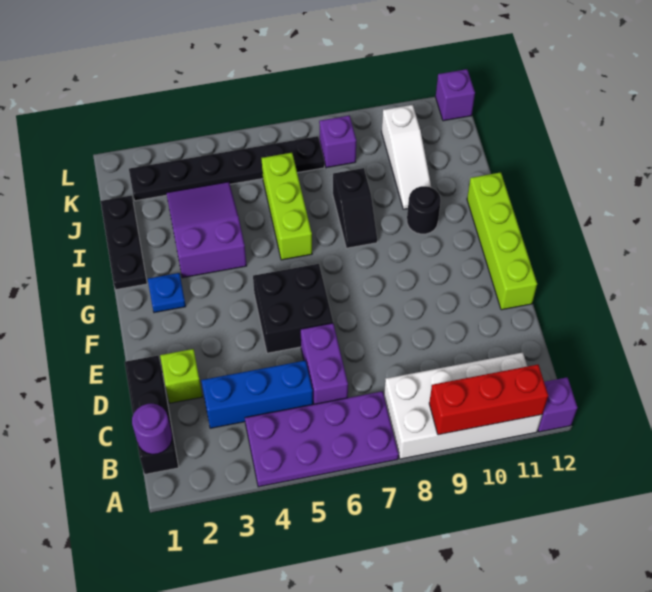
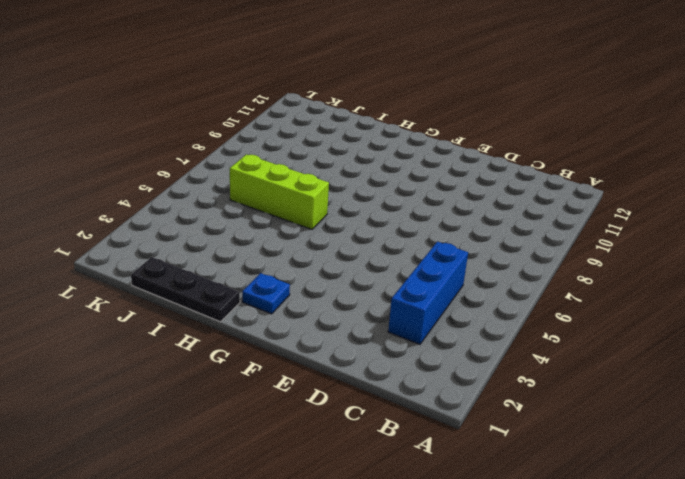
none -> purple 2x4 plate [245,391,399,487]
none -> white 2x4 brick [384,352,542,459]
none -> purple 1x1 brick [538,377,578,432]

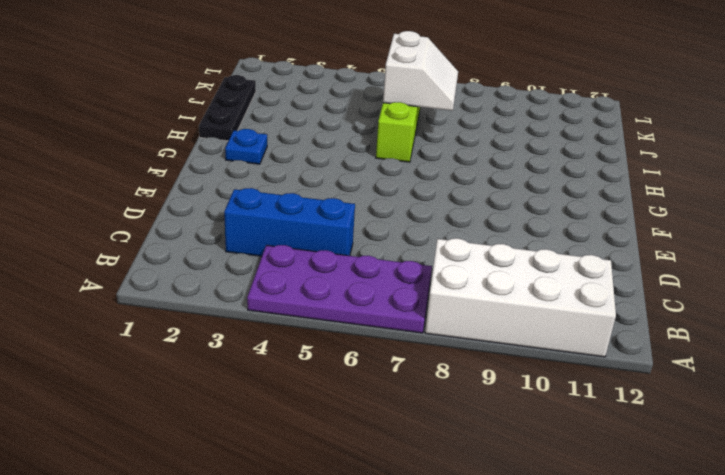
white 2x2 slope [383,31,458,111] -> none
none -> purple 1x1 brick [538,377,578,432]
none -> black 1x3 brick [125,356,179,474]
none -> purple 1x2 brick [300,323,348,404]

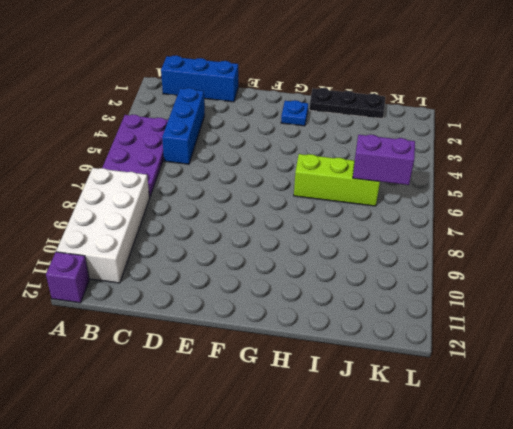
blue 1x3 brick [161,55,238,102] -> black 1x3 brick [125,356,179,474]
purple 1x2 brick [353,135,415,185] -> purple 1x2 brick moved to [300,323,348,404]
none -> lime 1x1 brick [160,349,202,403]
none -> black 2x2 brick [253,264,333,353]
none -> lime 1x4 brick [467,172,537,310]

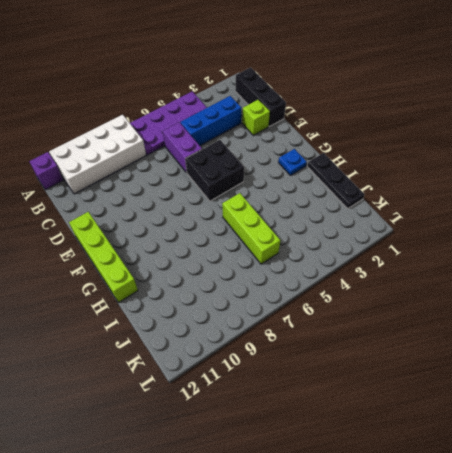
none -> purple 2x3 slope [166,182,247,278]
none -> black 1x2 slope [333,168,377,248]
none -> black 1x1 round brick [407,186,441,234]

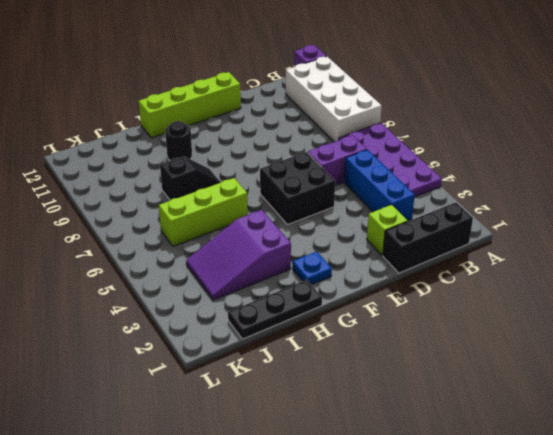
none -> white 1x3 slope [382,105,431,209]
none -> black 1x6 plate [129,136,324,201]
none -> purple 1x1 brick [319,116,356,168]

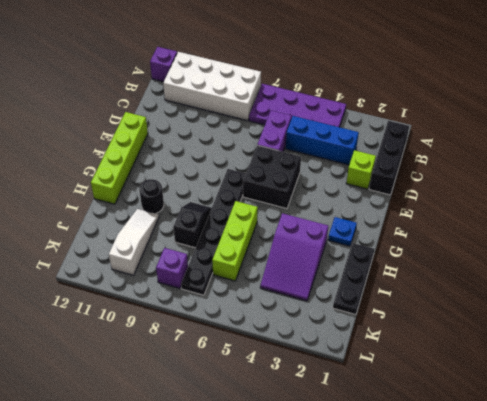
black 1x6 plate [181,169,246,295] -> black 1x6 plate turned to [129,136,324,201]
none -> purple 1x1 brick [436,69,475,121]
none -> red 1x3 brick [429,365,548,435]
none -> purple 1x1 round brick [132,404,172,454]

